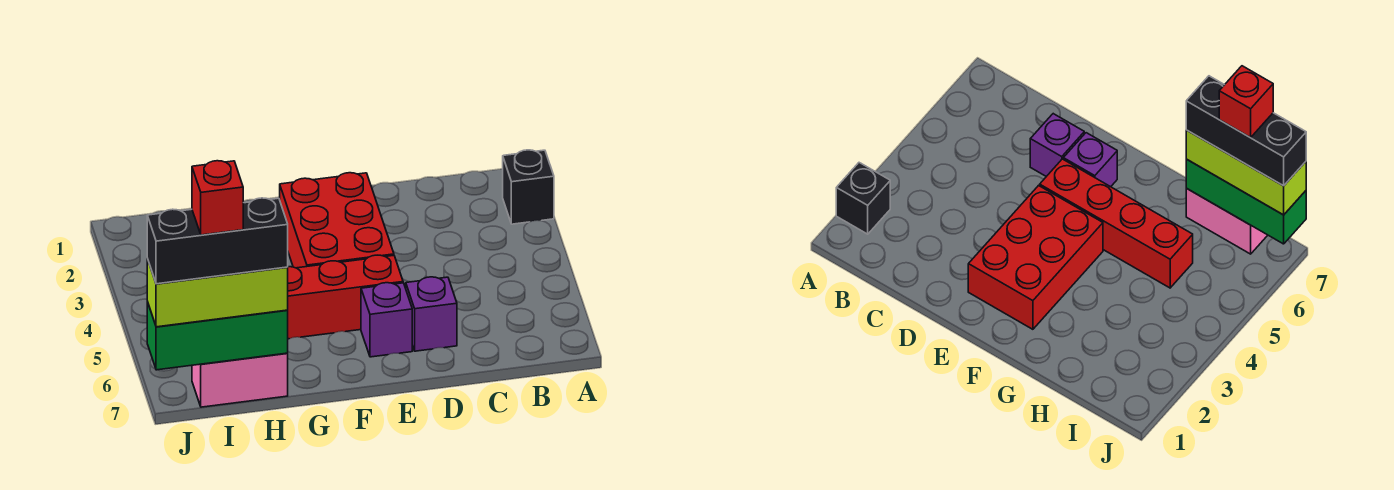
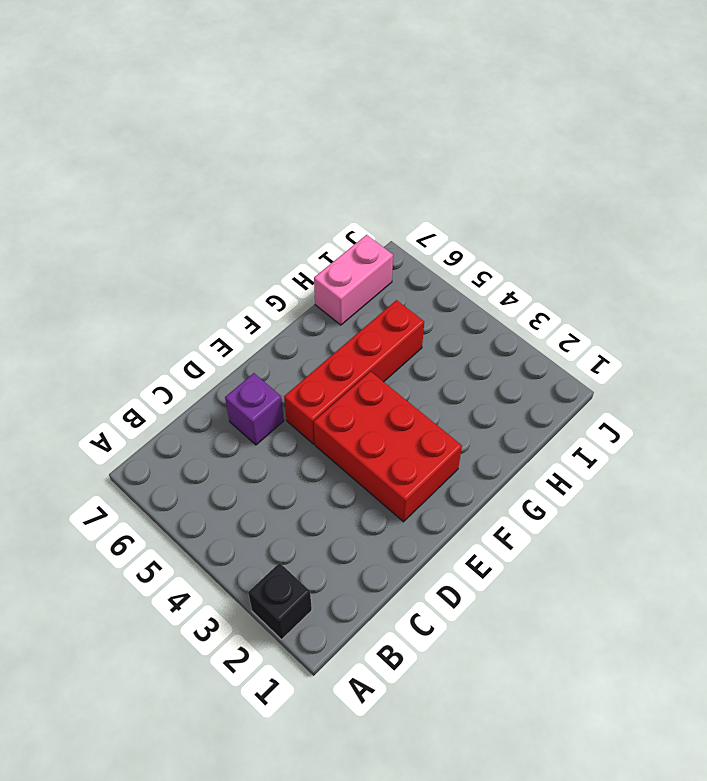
none -> purple 1x1 brick [361,283,412,357]
none -> green 1x3 brick [147,302,288,370]

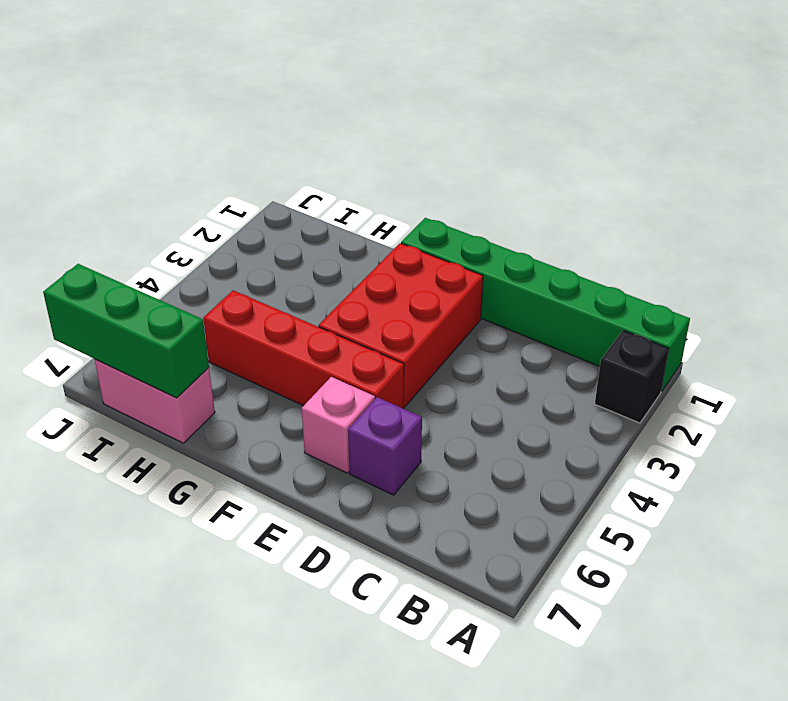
green 1x6 brick [401,218,690,391] -> none
pink 1x1 brick [302,377,375,473] -> purple 1x1 brick [361,283,412,357]
none -> lime 1x3 brick [147,259,288,327]
none -> black 1x3 brick [147,198,288,284]

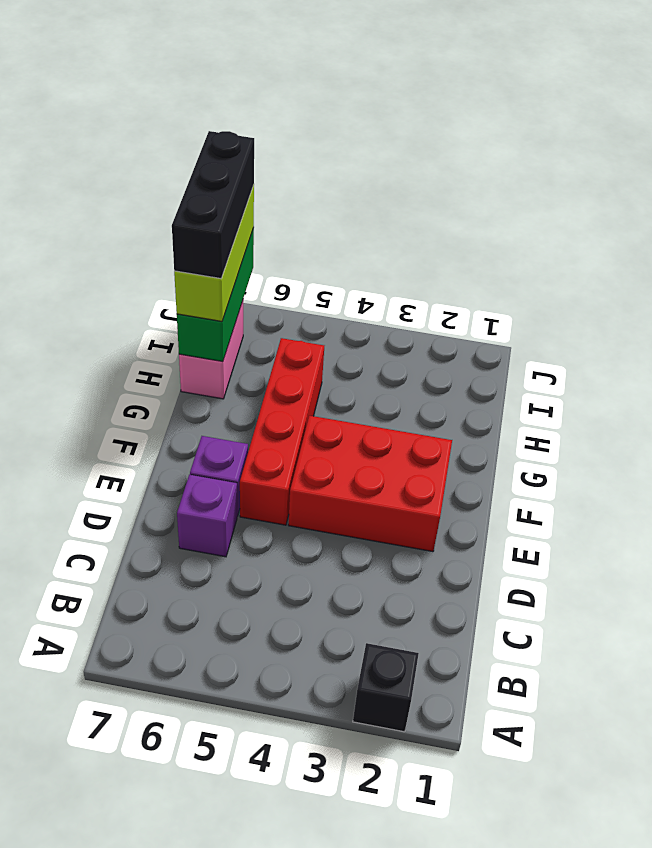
none -> red 1x1 brick [192,161,243,235]

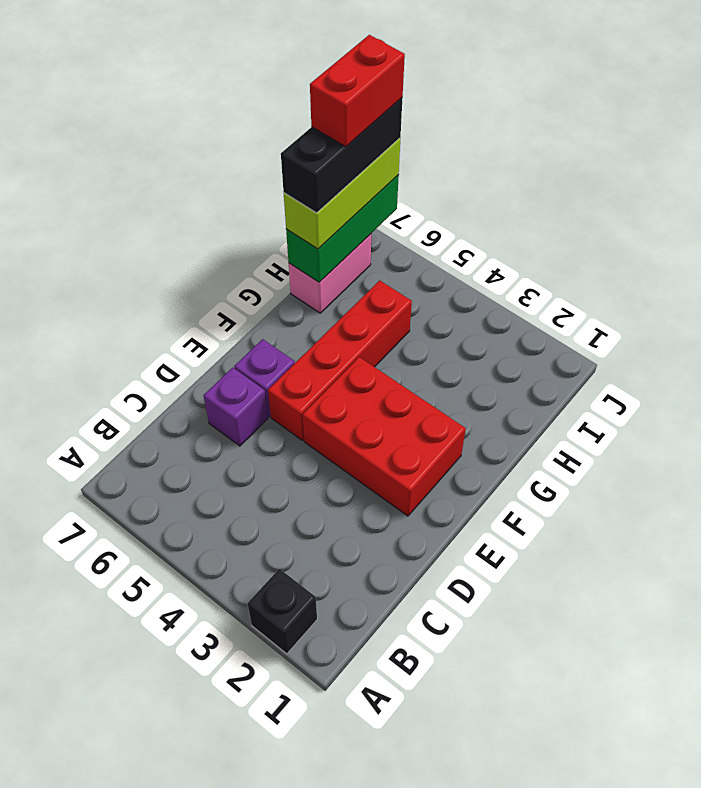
red 1x2 brick [310,35,405,147] -> red 1x1 brick [192,161,243,235]

